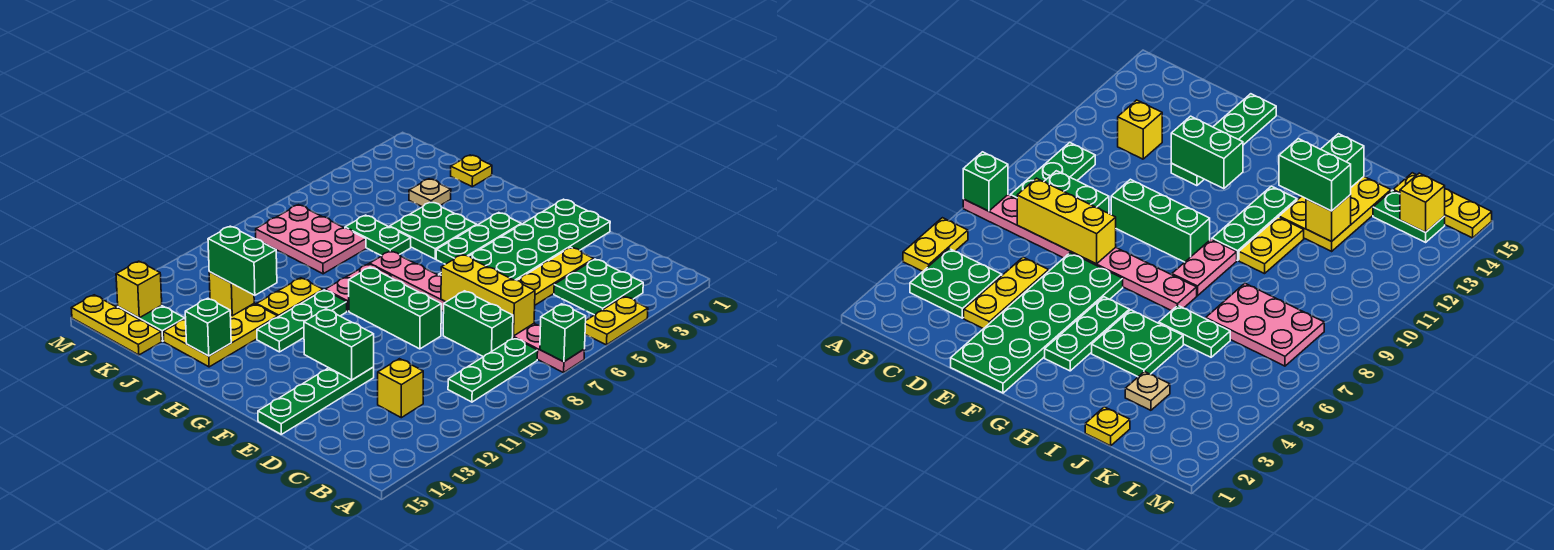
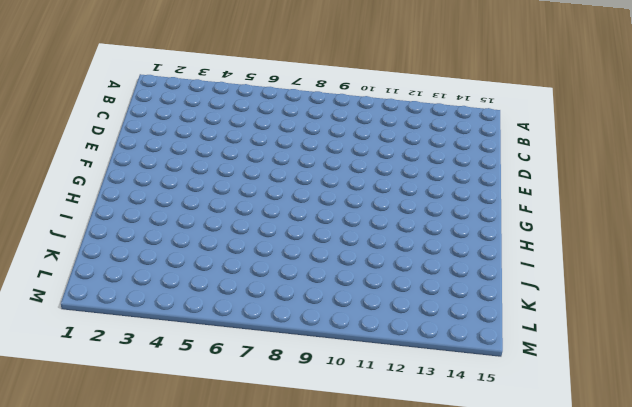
none -> yellow 1x2 plate [585,297,648,345]
none -> pink 1x8 plate [370,251,585,373]
none -> green 2x2 plate [554,259,643,315]

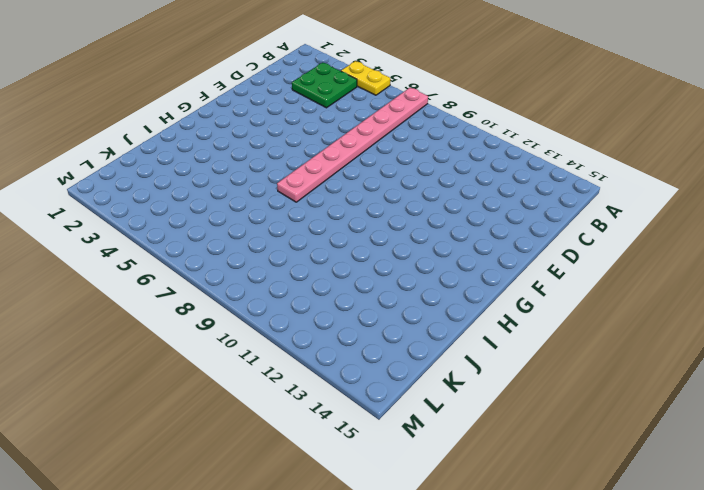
none -> green 1x3 plate [448,338,538,402]
none -> green 1x2 brick [443,291,513,357]
none -> yellow 1x1 brick [378,359,423,418]

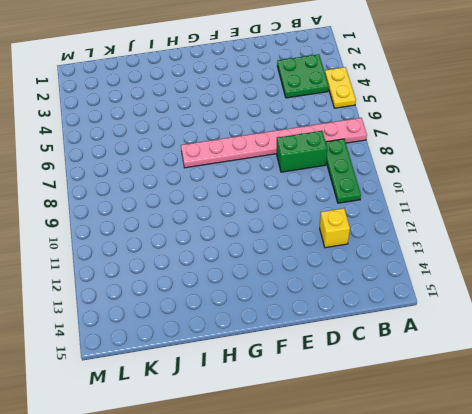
none -> yellow 1x3 plate [517,247,594,305]
none -> green 2x6 plate [439,199,610,280]
none -> green 1x3 brick [349,267,441,349]

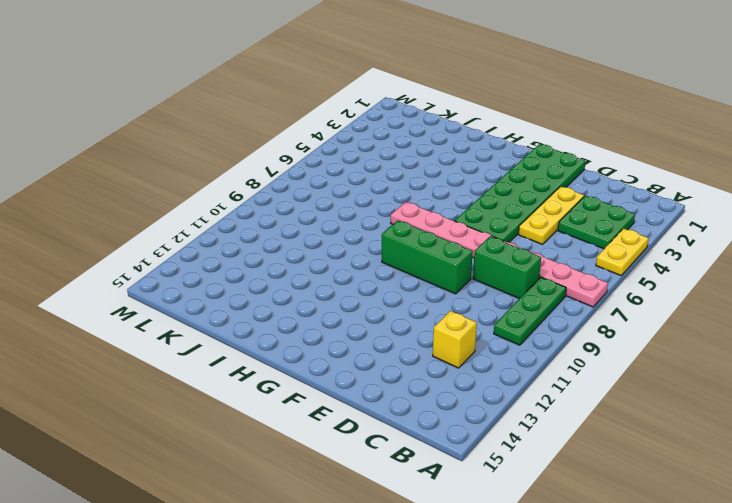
none -> green 1x4 plate [258,367,374,434]
none -> green 1x3 plate [436,213,521,264]
none -> green 2x2 plate [390,202,477,259]

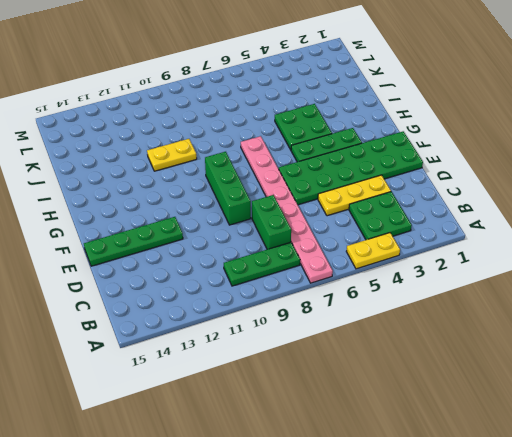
none -> yellow 1x1 brick [378,359,423,418]
none -> pink 1x2 plate [325,264,391,311]
none -> green 1x3 plate [257,290,347,352]

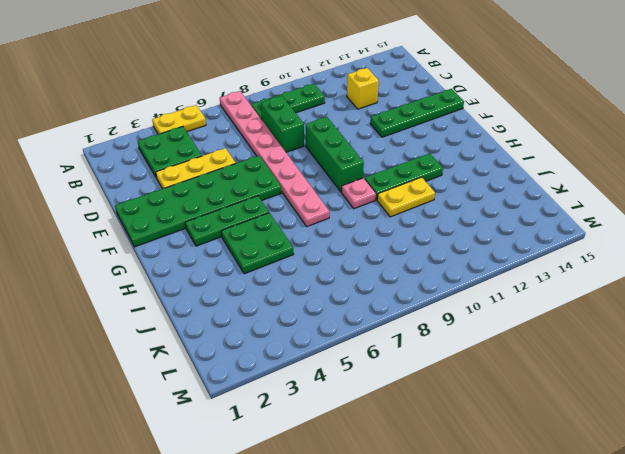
pink 1x1 plate [342,178,376,209] -> pink 1x2 plate [325,264,391,311]
none -> green 1x2 plate [345,215,411,256]
none -> yellow 2x3 plate [163,304,278,367]
none -> yellow 1x1 plate [451,155,492,187]

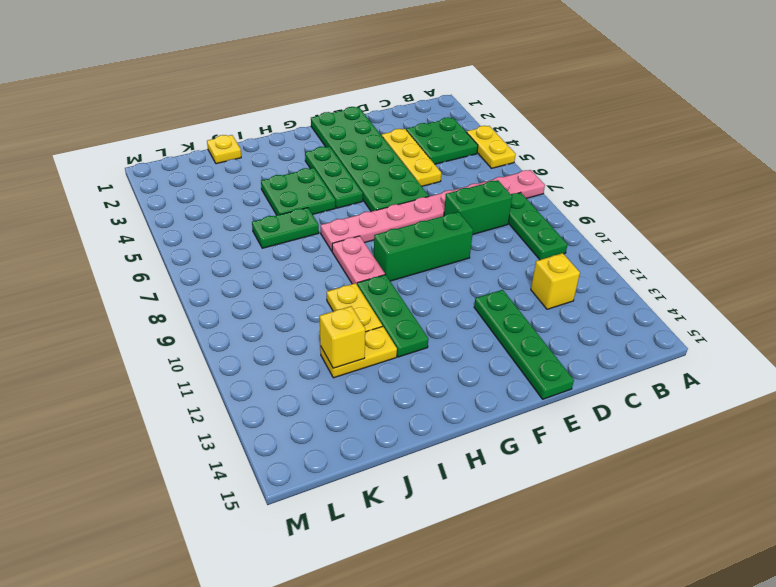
yellow 1x2 plate [320,326,397,378] -> yellow 2x3 plate [163,304,278,367]
none -> tan 1x1 plate [409,179,451,207]
none -> pink 2x3 plate [256,205,366,274]
none -> green 1x2 plate [118,305,185,341]

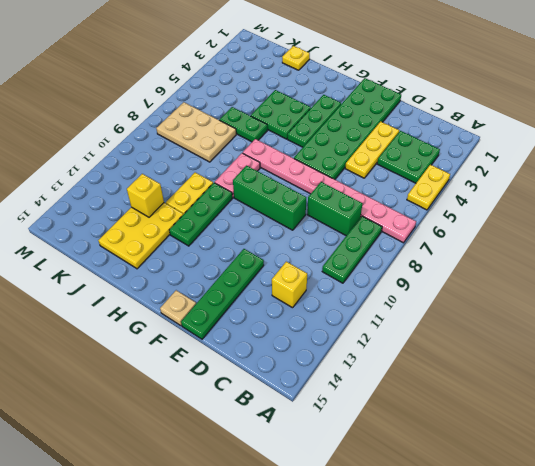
tan 1x1 plate [160,290,196,326] -> tan 1x1 plate moved to [409,179,451,207]
tan 2x3 plate [156,102,236,162] -> pink 2x3 plate [256,205,366,274]
none -> green 1x2 plate [118,305,185,341]
none -> yellow 1x3 plate [71,295,162,355]
none -> green 1x1 brick [540,304,586,362]

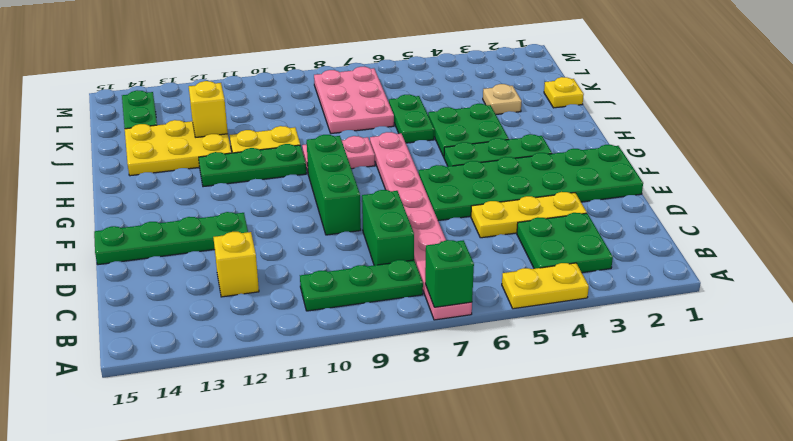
none -> yellow 1x3 plate [71,295,162,355]
none -> yellow 1x3 brick [441,255,535,336]
none -> green 1x2 brick [304,309,374,380]

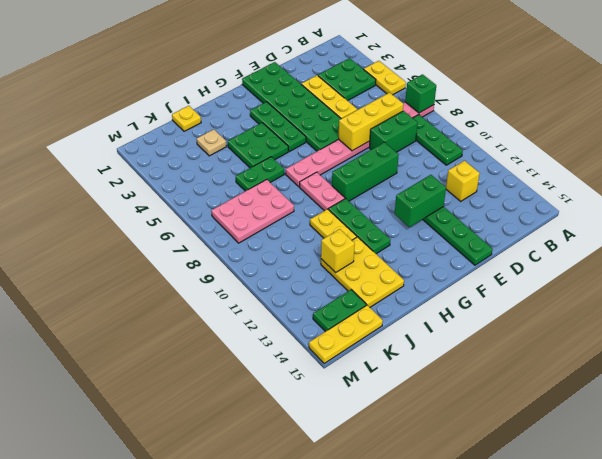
none -> green 1x1 brick [185,298,231,356]
none -> yellow 1x1 brick [116,261,162,318]
none -> green 1x2 brick [208,226,277,295]

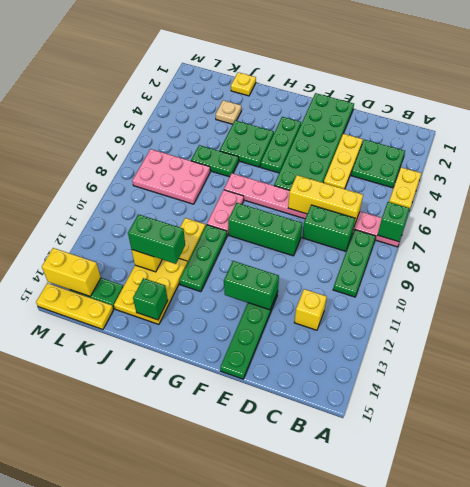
yellow 1x2 brick [42,248,101,296] -> yellow 1x1 brick [116,261,162,318]

